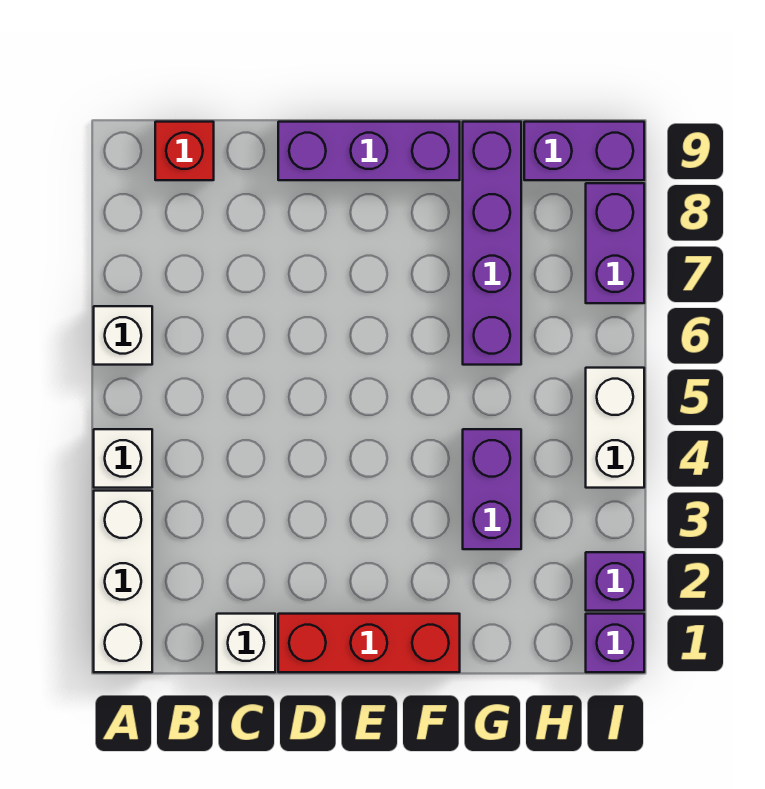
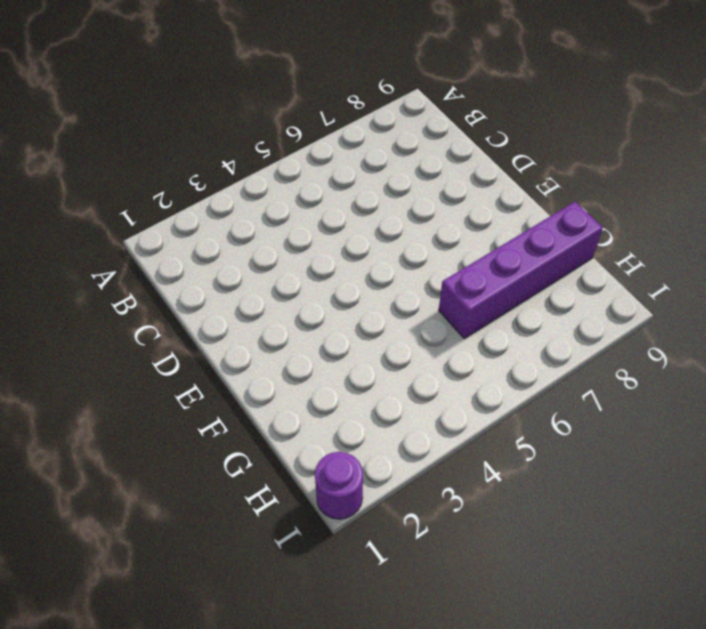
purple 1x1 round brick [315,452,363,519] -> purple 1x1 brick [586,614,644,672]
none -> white 1x3 brick [94,491,152,672]
none -> white 1x1 brick [94,429,152,488]
none -> white 1x1 brick [94,306,152,365]

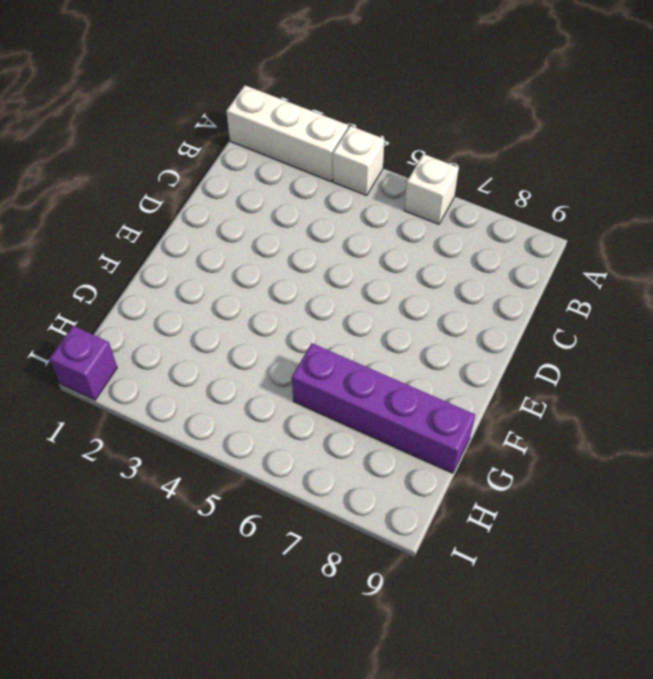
none -> red 1x1 brick [155,122,214,180]
none -> white 1x1 brick [217,614,275,672]
none -> red 1x3 brick [278,614,460,672]

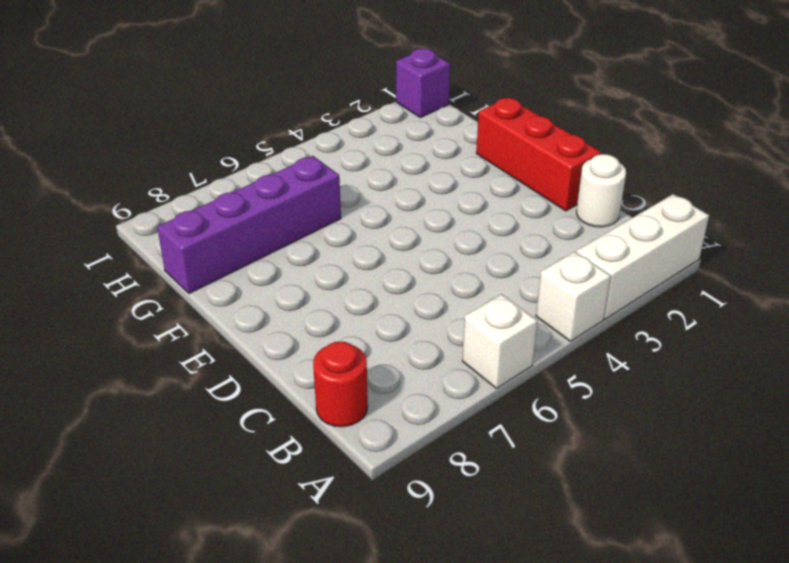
red 1x1 round brick [313,341,368,427] -> red 1x1 brick [155,122,214,180]
white 1x1 round brick [576,154,626,227] -> white 1x1 brick [217,614,275,672]
none -> purple 1x3 brick [278,122,460,180]
none -> purple 1x2 brick [463,429,521,549]
none -> purple 1x2 brick [524,122,644,180]

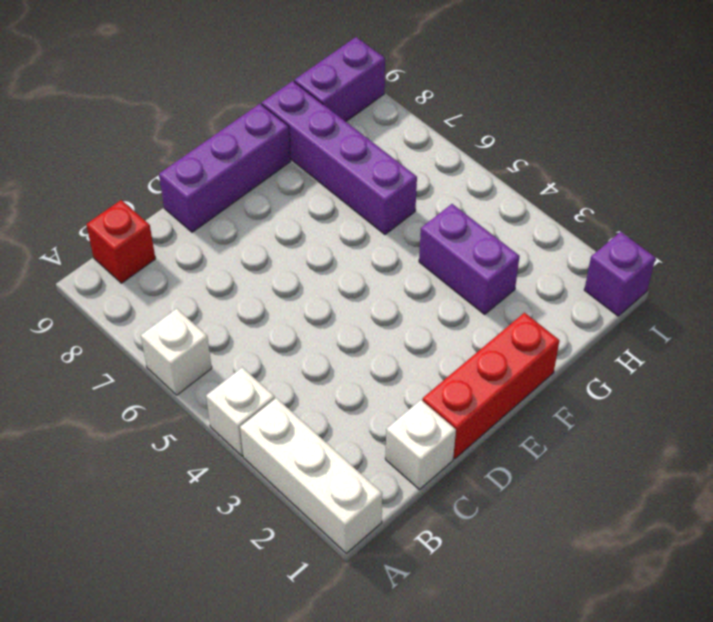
none -> purple 1x1 brick [586,552,644,611]
none -> white 1x2 brick [586,368,644,488]
none -> purple 1x2 brick [586,183,644,303]

